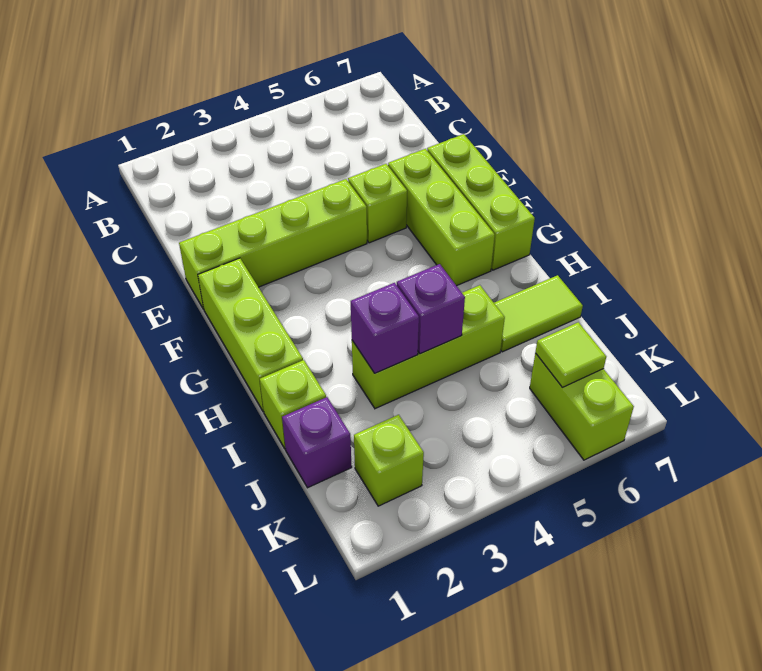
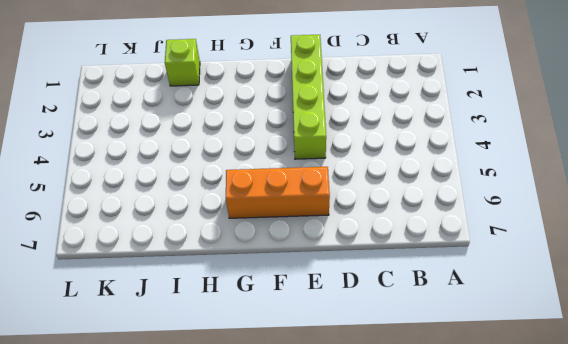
orange 1x3 brick [226,167,330,218] -> lime 1x3 brick [388,149,495,286]
none -> lime 1x1 brick [348,164,407,243]
none -> lime 1x3 brick [427,134,535,270]
none -> lime 1x3 brick [198,258,303,412]

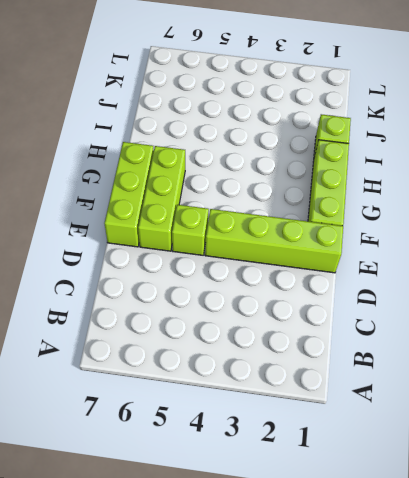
none -> lime 1x3 brick [352,285,505,409]
none -> lime 1x2 tile [494,275,583,352]
none -> purple 1x1 brick [282,397,352,488]

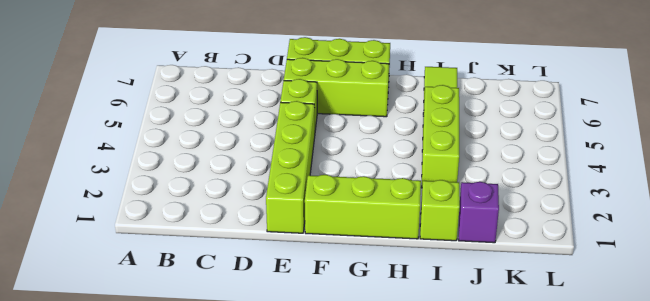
none -> lime 1x1 brick [354,415,424,506]
none -> lime 1x2 brick [530,353,634,460]
none -> purple 1x1 brick [351,283,419,373]

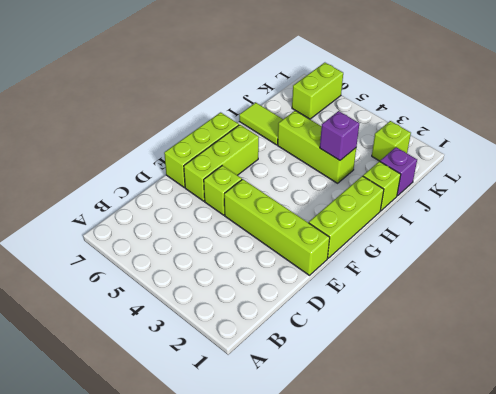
none -> purple 1x1 brick [397,264,465,354]
none -> lime 1x1 tile [535,322,606,387]

